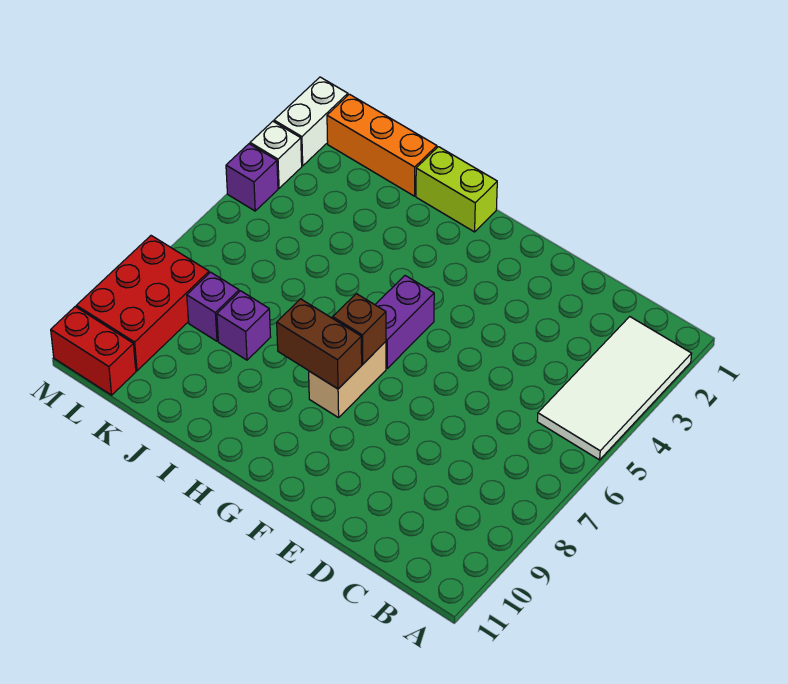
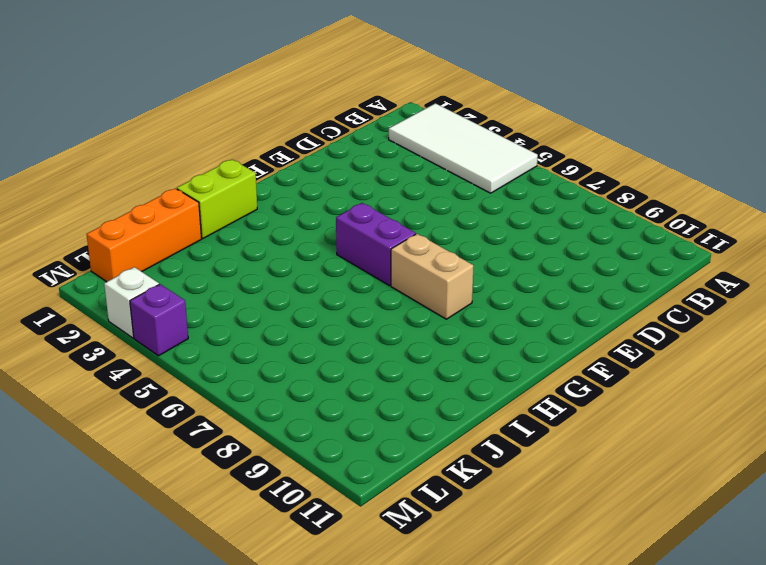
none -> purple 1x1 brick [217,291,271,360]
none -> purple 1x1 brick [187,272,239,341]
none -> red 2x3 brick [77,236,209,371]

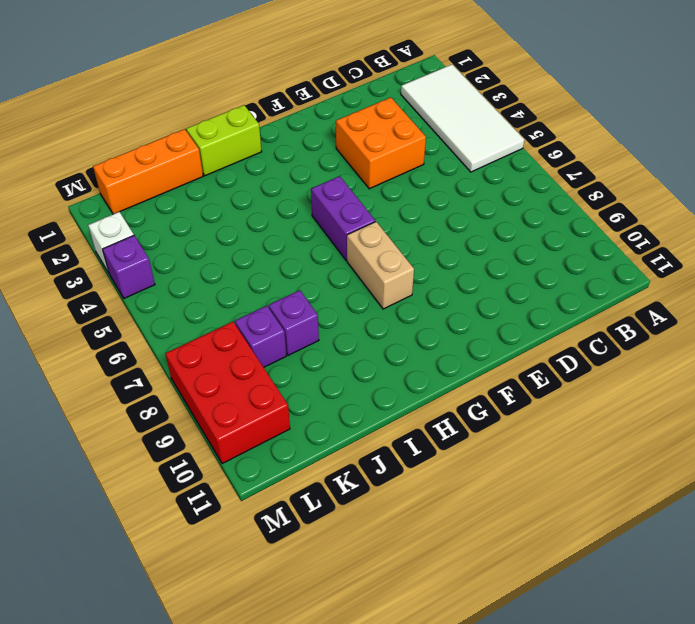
orange 2x2 brick [336,97,426,189] -> none
none -> red 1x2 brick [51,307,136,395]
none -> white 1x2 brick [274,77,348,166]
none -> brown 1x1 brick [333,294,386,364]

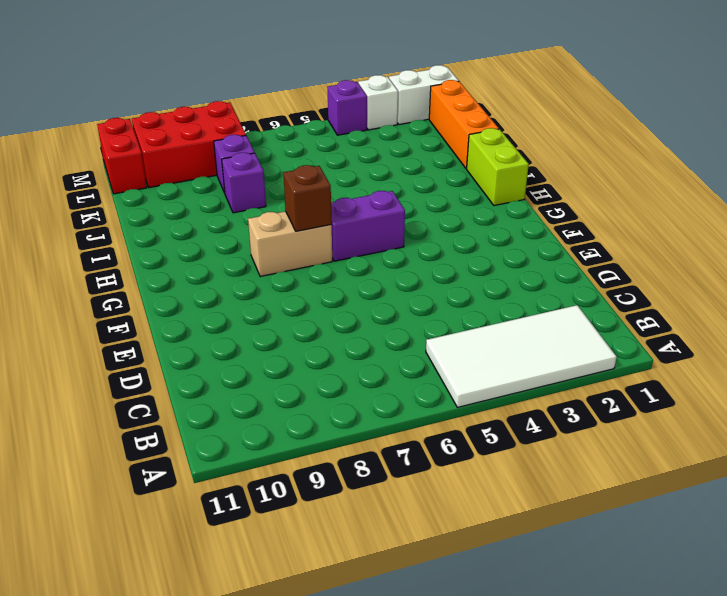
none -> brown 1x2 brick [277,299,362,389]

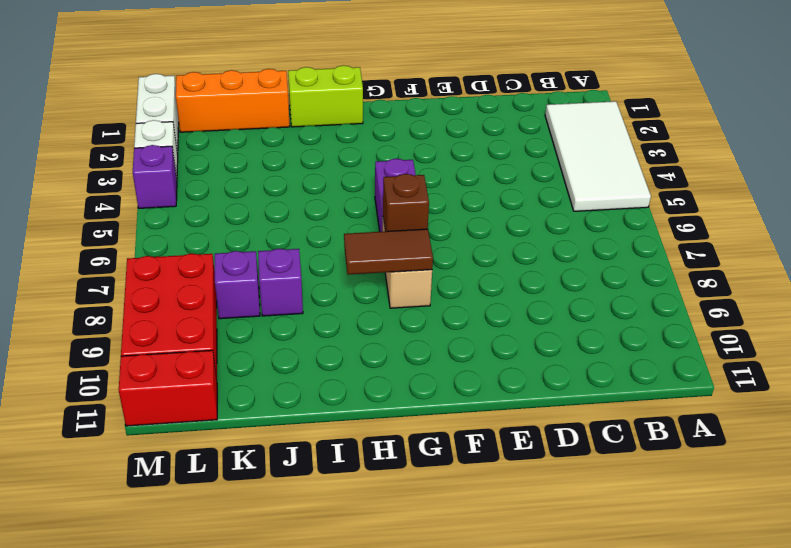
brown 1x2 tile [344,229,433,275] -> brown 1x2 brick [277,299,362,389]

